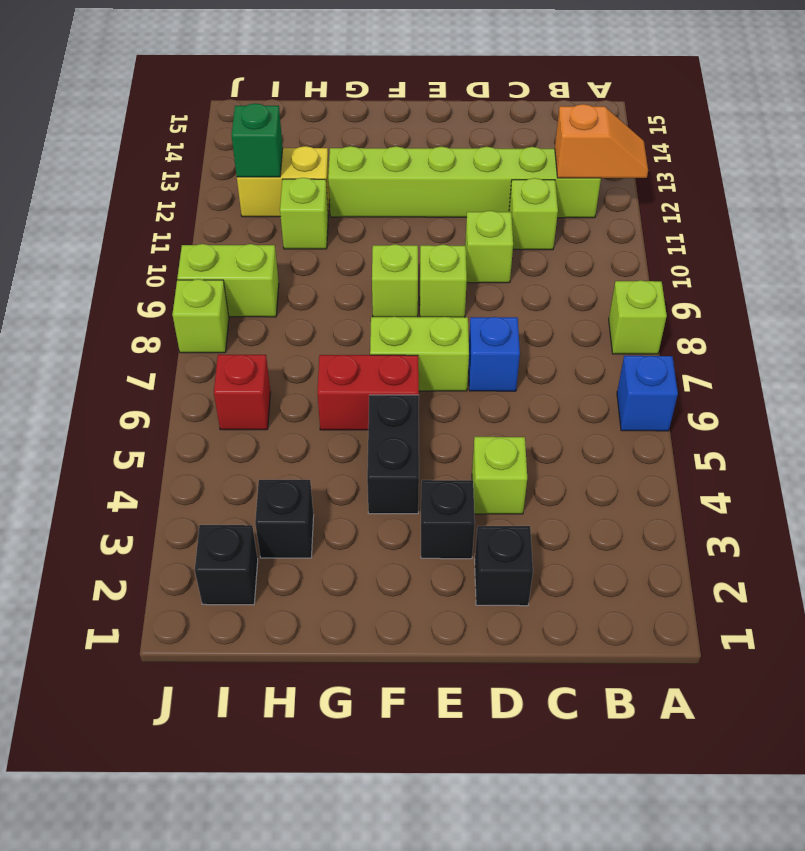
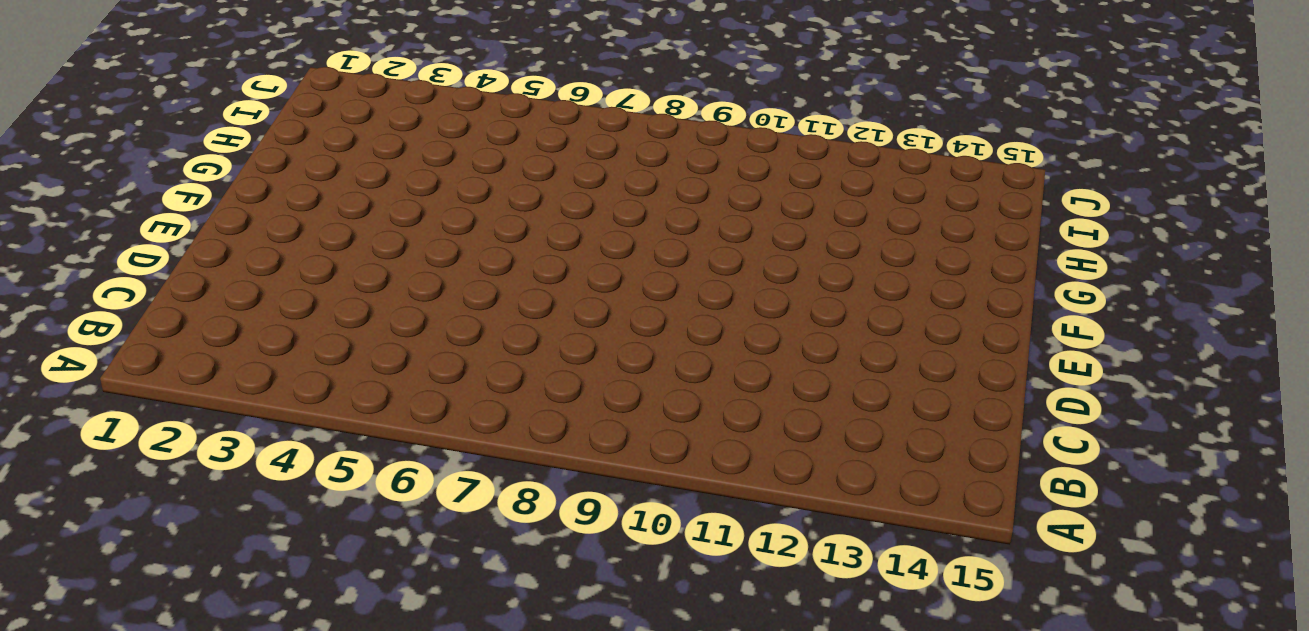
none -> blue 1x1 brick [617,356,678,431]
none -> lime 1x1 brick [609,280,667,354]
none -> lime 1x6 brick [328,146,601,218]

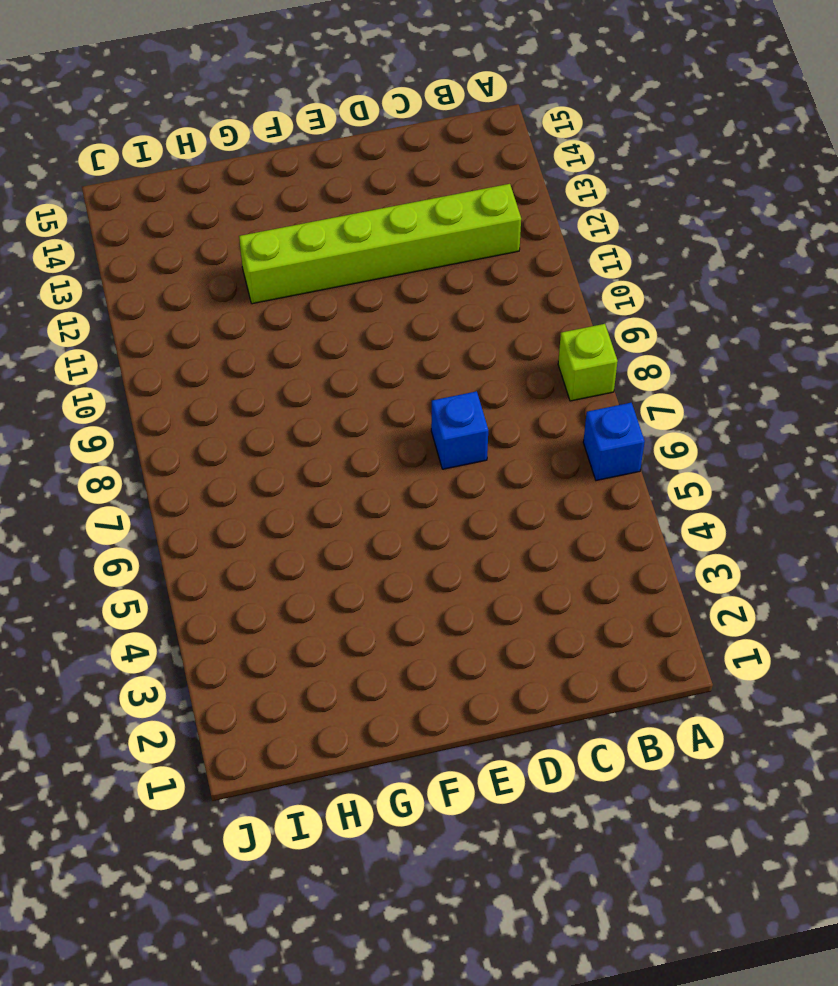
none -> lime 1x1 brick [509,178,558,250]
none -> black 1x1 brick [475,526,533,606]
none -> lime 1x1 brick [472,437,527,514]

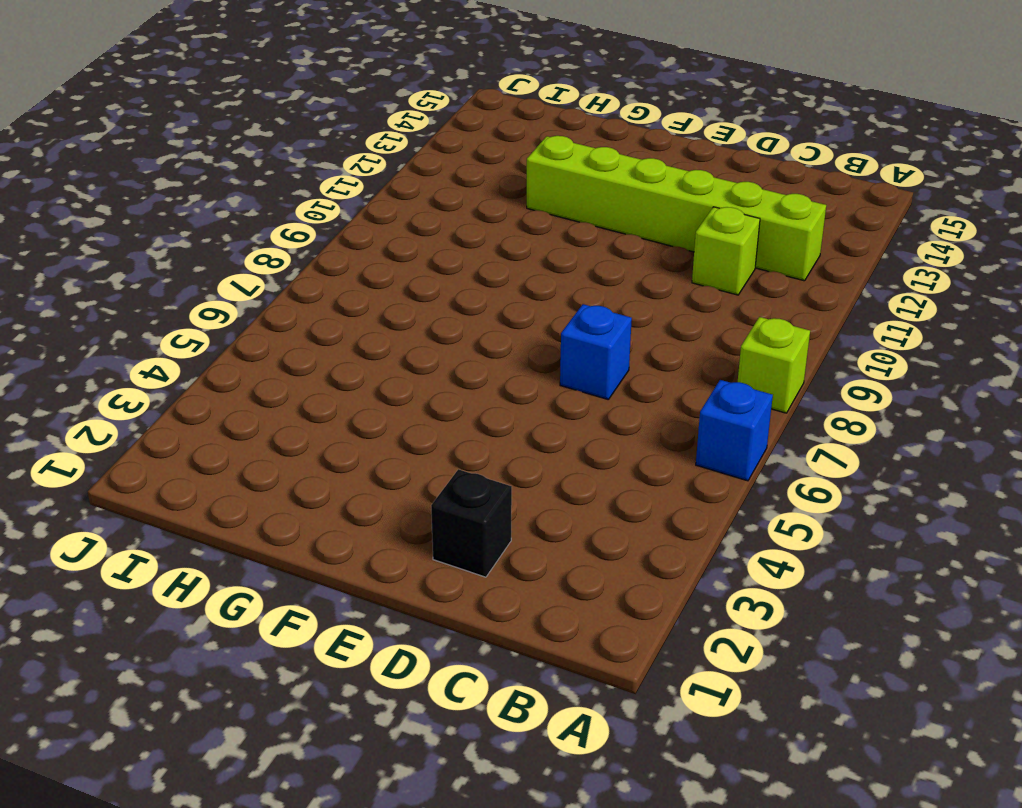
none -> lime 1x1 brick [472,437,527,514]
none -> lime 1x1 brick [465,211,513,283]
none -> black 1x1 brick [421,480,475,559]

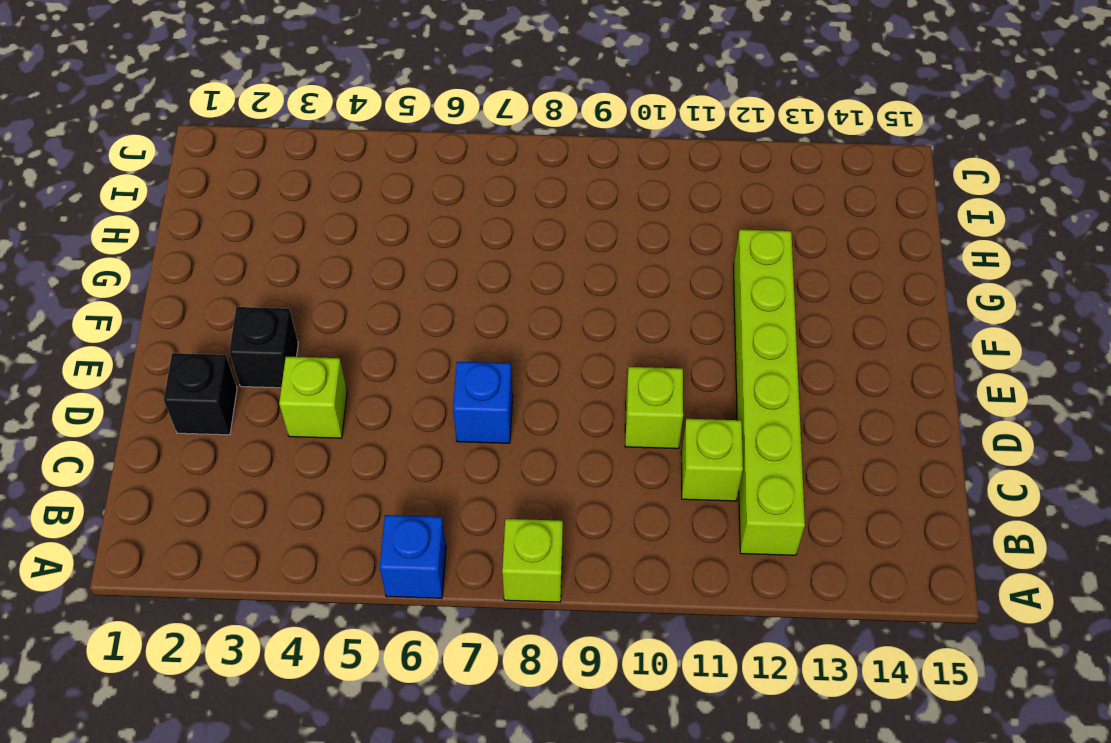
none -> lime 1x2 brick [370,317,469,391]
none -> lime 1x1 brick [420,244,467,317]
none -> black 1x2 brick [367,395,419,514]

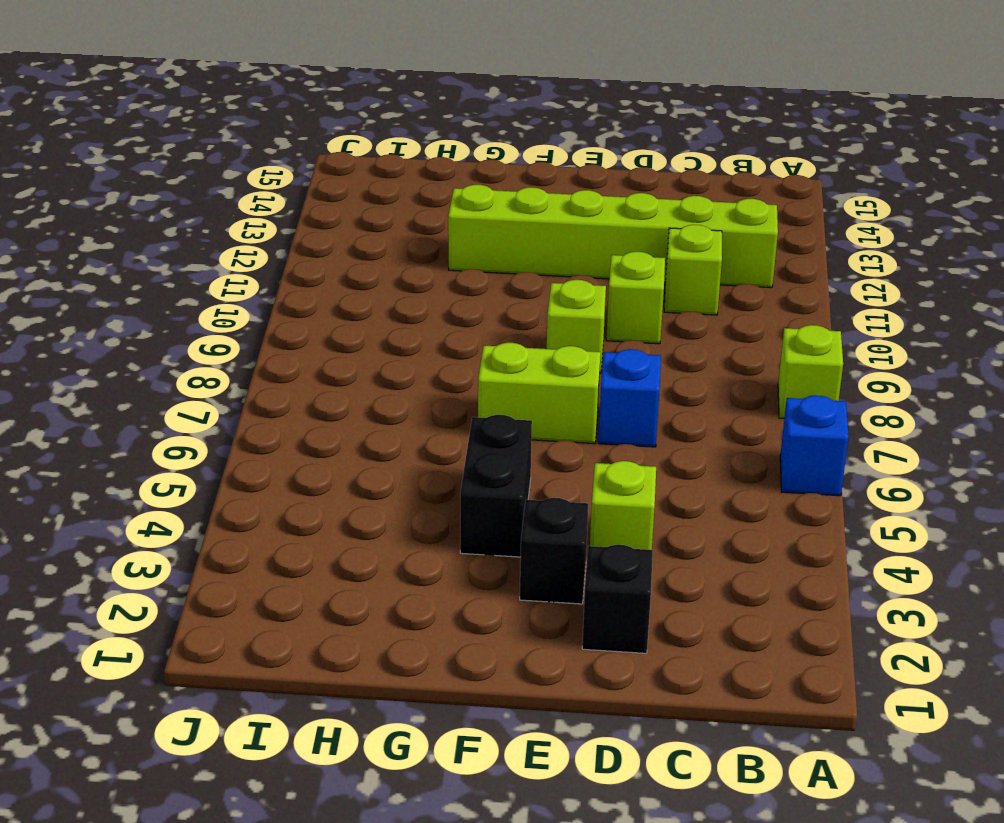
none -> red 1x2 brick [317,355,419,430]
none -> lime 1x1 brick [372,244,418,317]
none -> black 1x1 brick [255,480,314,558]

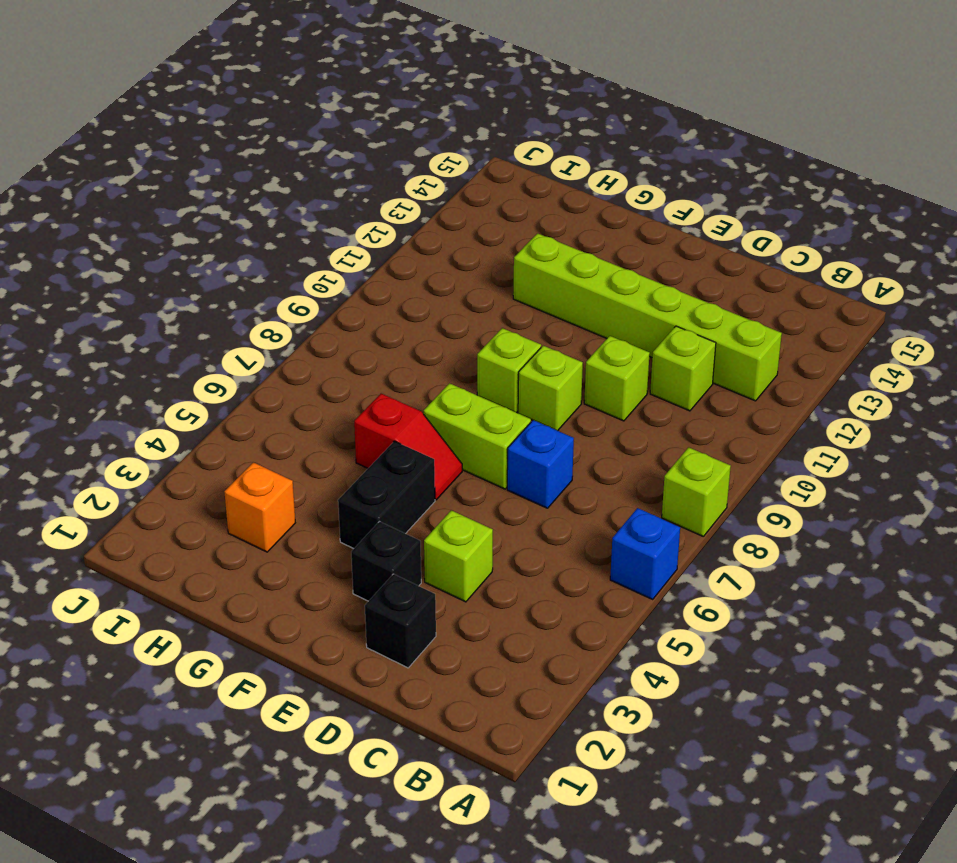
red 1x2 slope [354,394,462,500] -> red 1x2 brick [317,355,419,430]
orange 1x1 brick [224,462,295,552] -> black 1x1 brick [255,480,314,558]
none -> lime 1x1 brick [280,178,328,249]
none -> yellow 1x2 brick [237,146,329,217]
none -> black 1x1 brick [195,525,258,605]

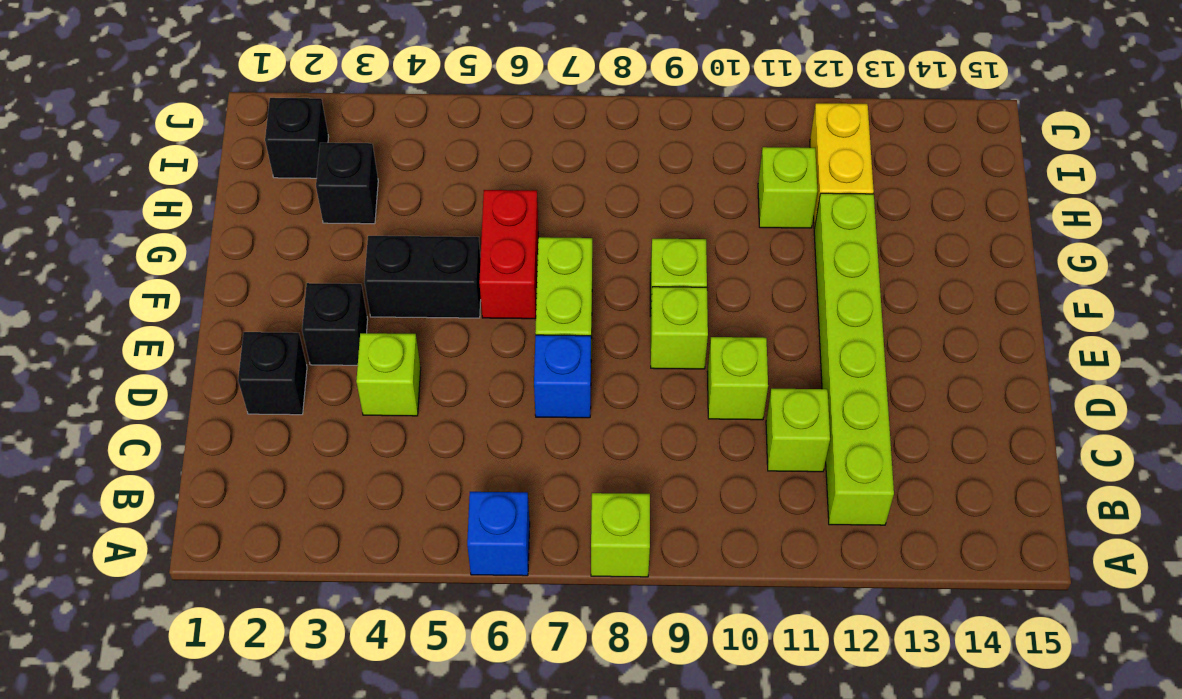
none -> red 1x1 brick [214,355,271,430]
none -> lime 1x2 brick [177,244,279,317]
none -> lime 1x1 brick [172,279,229,353]

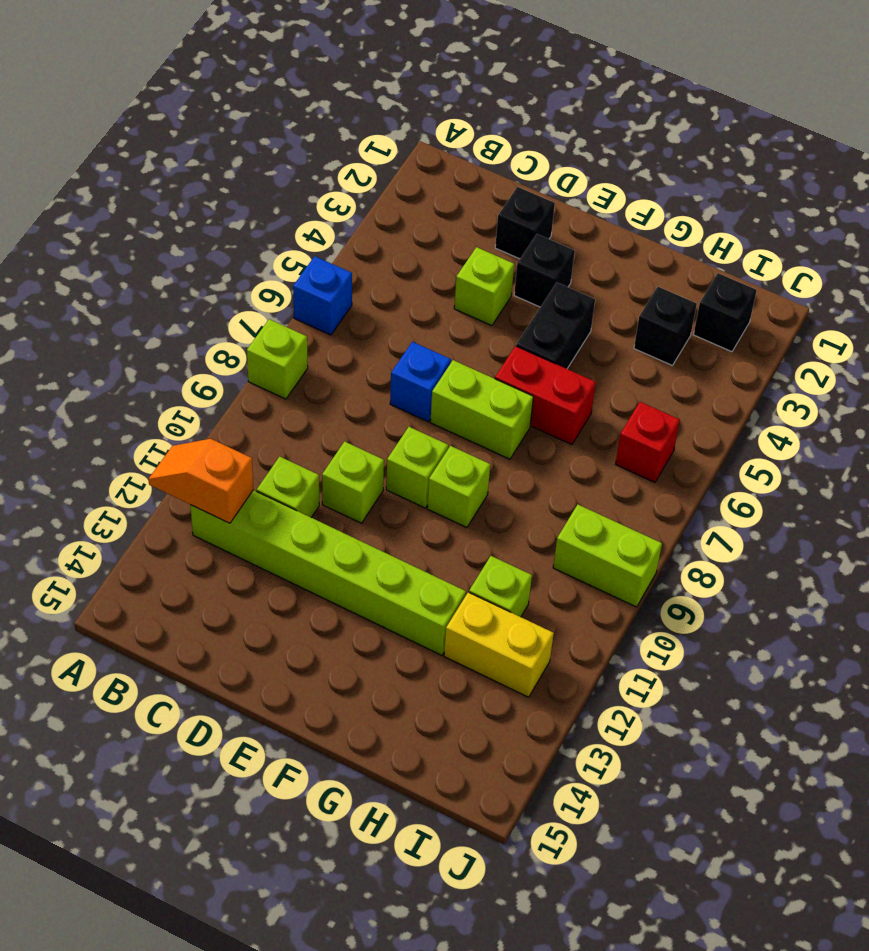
none -> lime 1x1 brick [172,279,229,353]
none -> green 1x1 brick [232,103,283,177]

